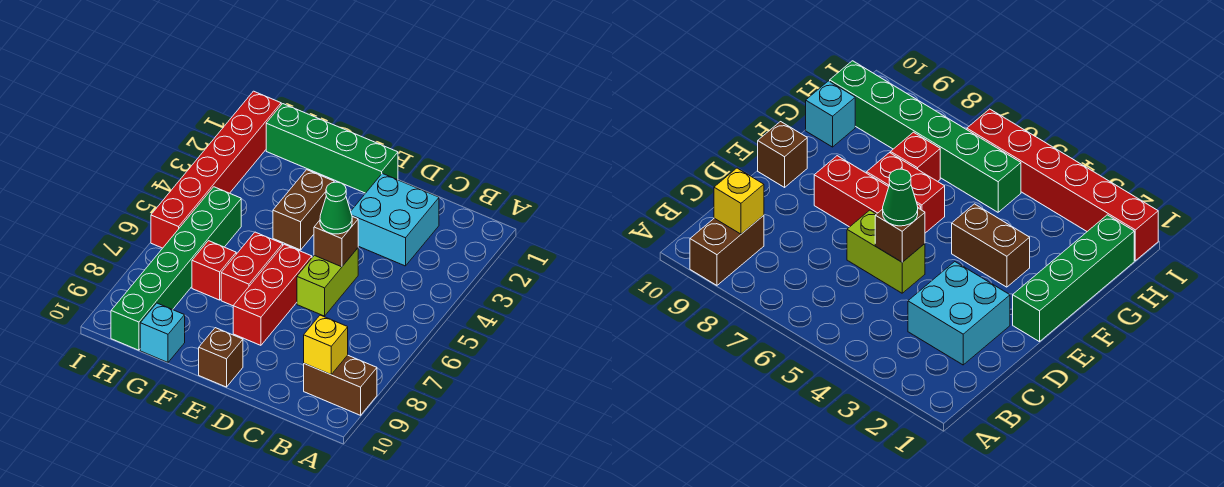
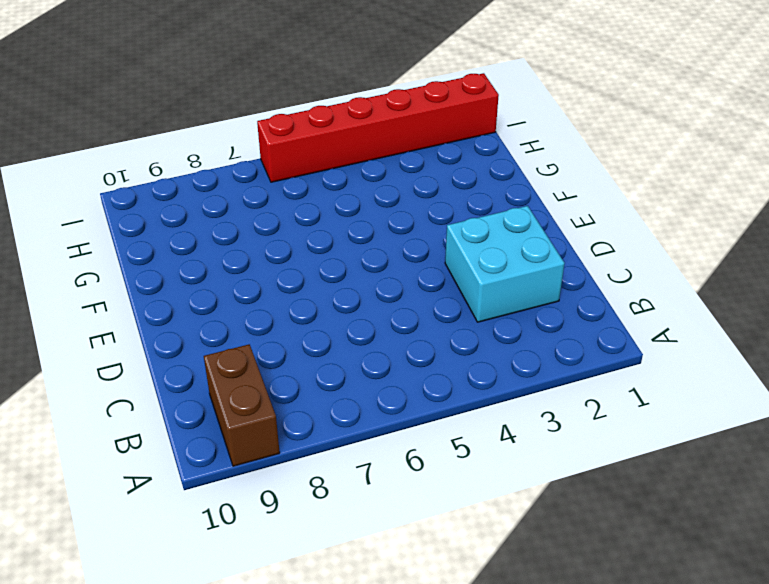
none -> lime 1x2 brick [297,248,358,316]
none -> green 1x4 brick [266,104,398,193]
none -> red 1x3 brick [233,244,312,345]

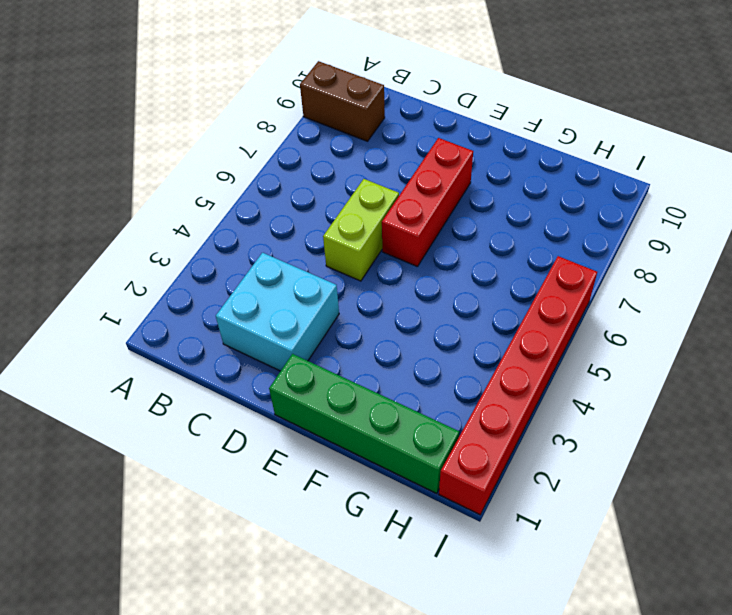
none -> brown 1x1 brick [199,328,243,387]
none -> brown 1x2 brick [273,170,334,250]
none -> red 1x2 brick [221,232,283,306]

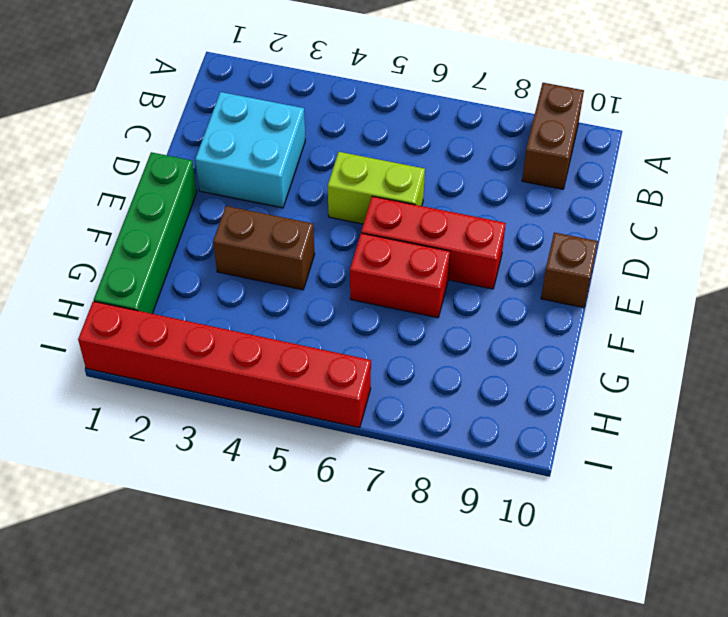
none -> red 1x1 brick [192,241,236,300]
none -> cyan 1x1 brick [140,303,185,362]
none -> green 1x6 brick [111,187,241,350]

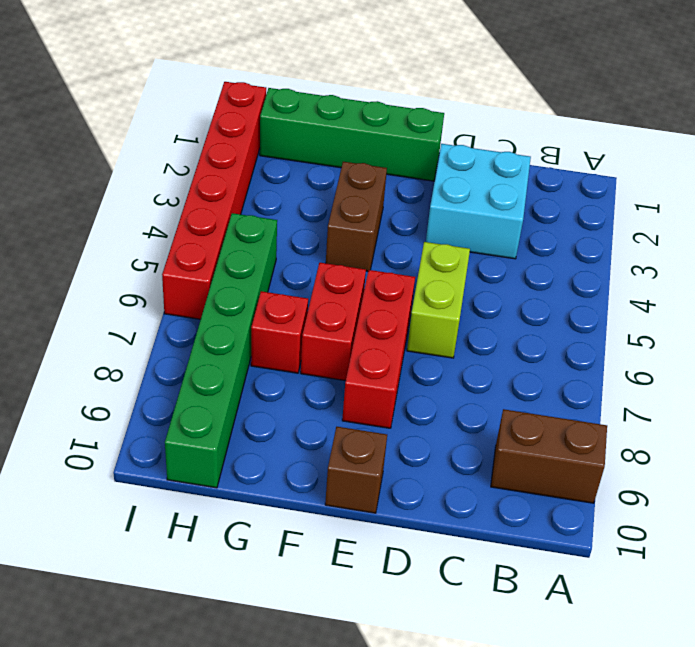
none -> cyan 1x1 brick [140,303,185,362]
none -> yellow 1x1 brick [304,315,348,375]
none -> brown 1x1 brick [314,216,358,267]

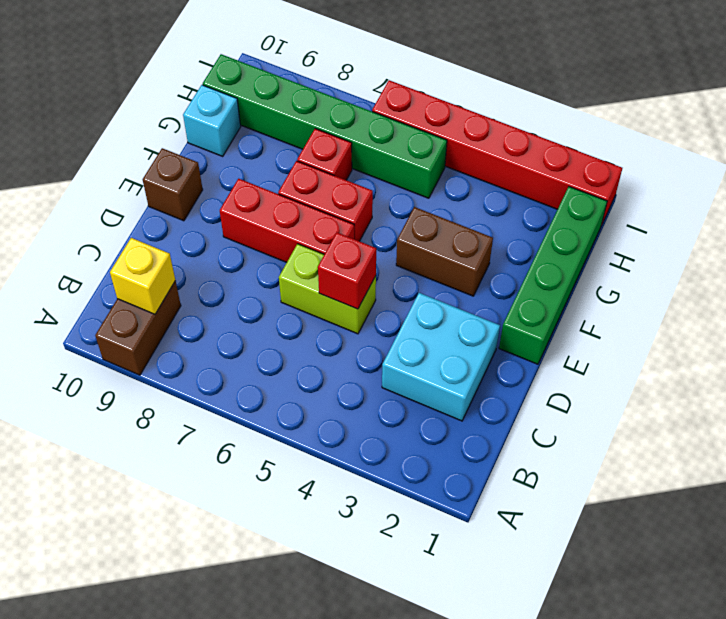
red 1x1 brick [318,233,376,309] -> brown 1x1 brick [314,216,358,267]
none -> green 1x1 cone [320,182,352,234]

